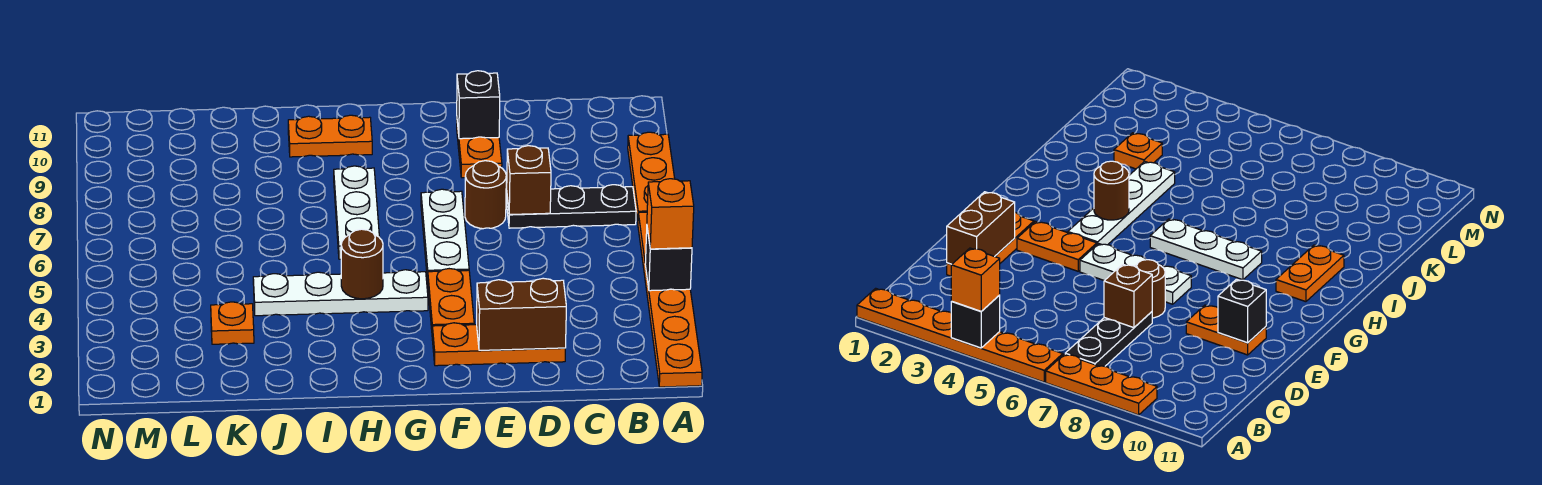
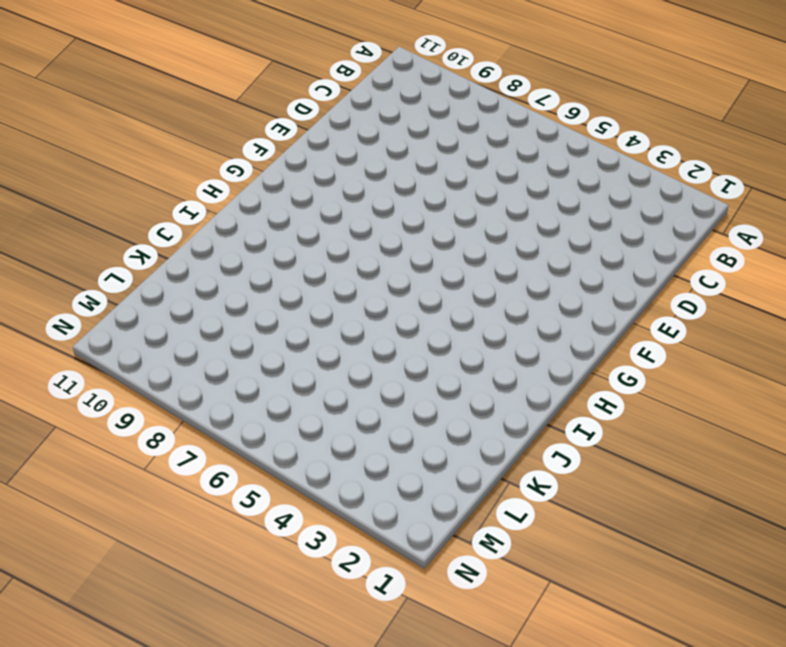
none -> orange 1x6 plate [638,212,702,387]
none -> orange 1x3 plate [628,132,675,222]
none -> black 1x3 plate [507,185,636,228]

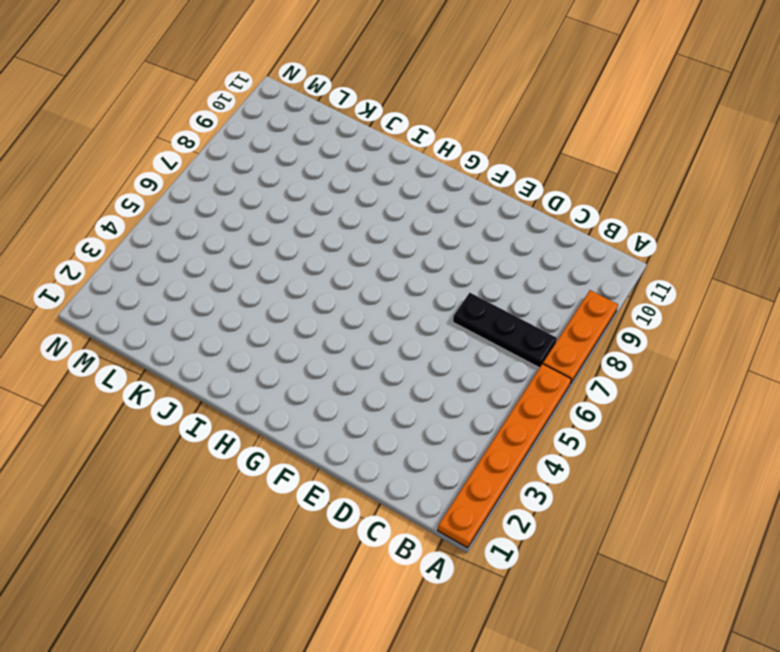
none -> orange 1x3 plate [432,323,565,366]
none -> brown 1x1 round brick [465,161,506,229]
none -> orange 1x2 plate [457,123,502,178]

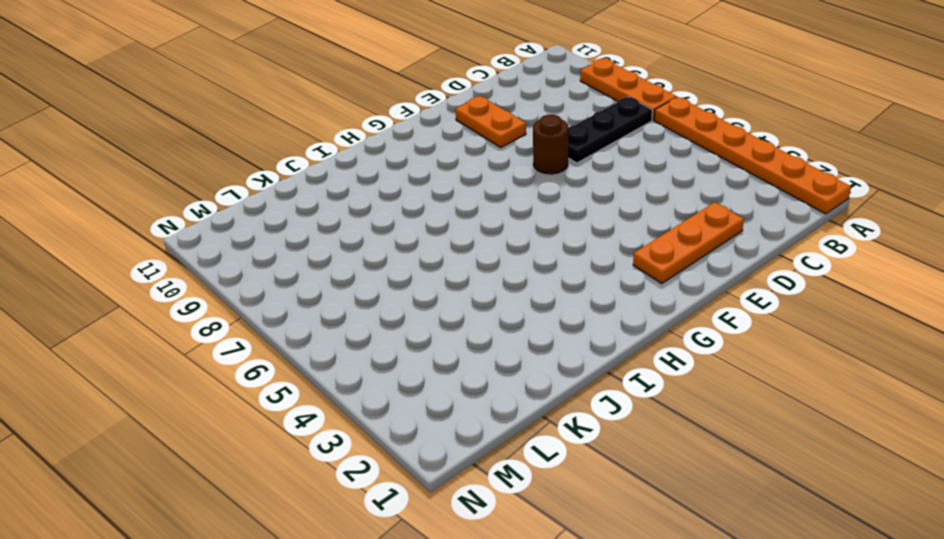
none -> orange 1x2 plate [428,269,474,329]
none -> white 1x3 plate [421,189,469,281]
none -> white 1x4 plate [253,270,428,316]

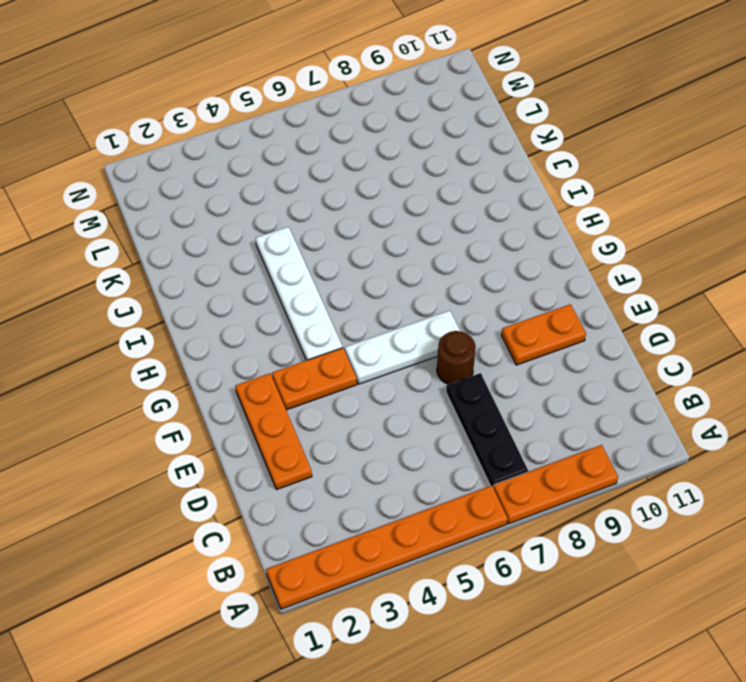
none -> white 1x3 plate [334,166,379,259]
none -> orange 1x2 plate [288,115,372,157]
none -> orange 1x1 plate [211,302,254,344]

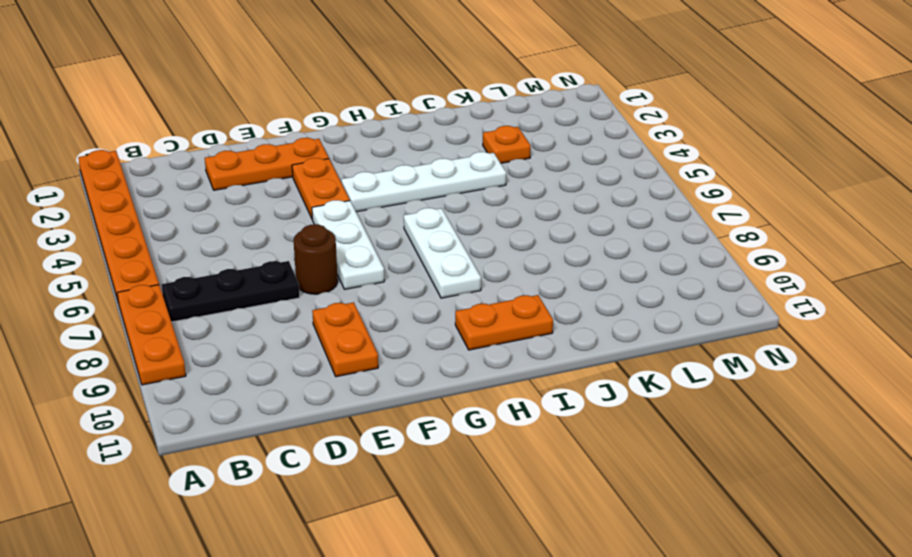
none -> black 1x1 brick [645,229,692,291]
none -> brown 1x2 brick [477,278,566,350]
none -> brown 1x1 brick [507,146,551,215]

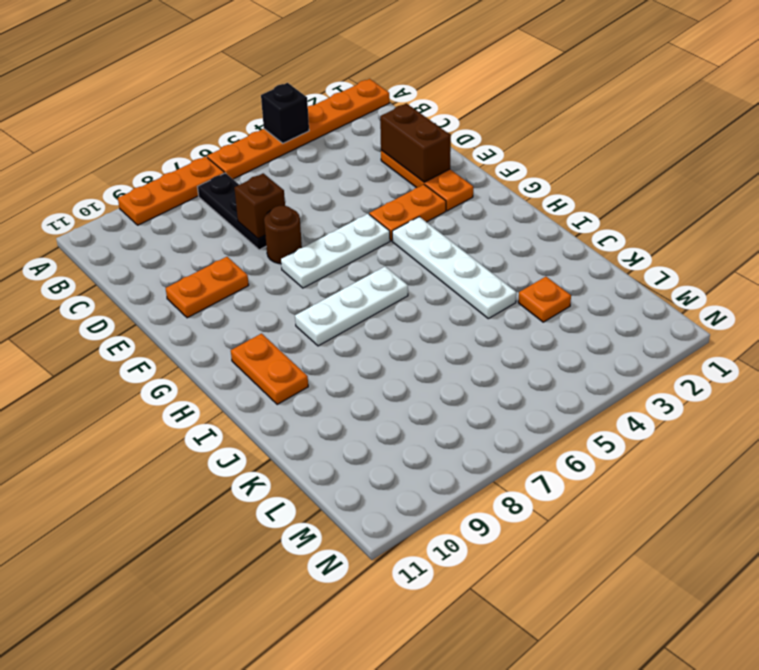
none -> black 1x1 brick [457,71,500,139]
none -> brown 1x1 round brick [341,229,383,299]
none -> orange 1x1 brick [647,179,694,249]

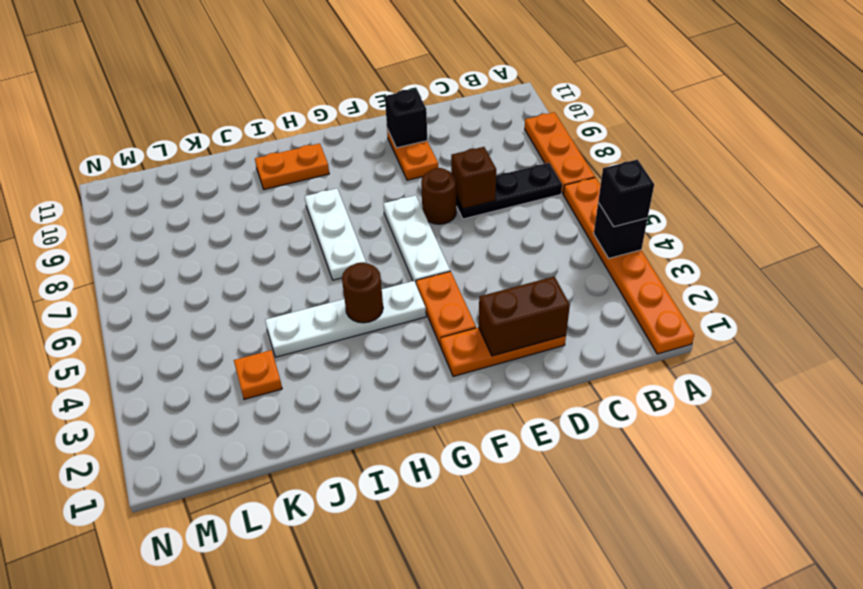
black 1x1 brick [598,160,654,227] -> orange 1x1 brick [647,179,694,249]

